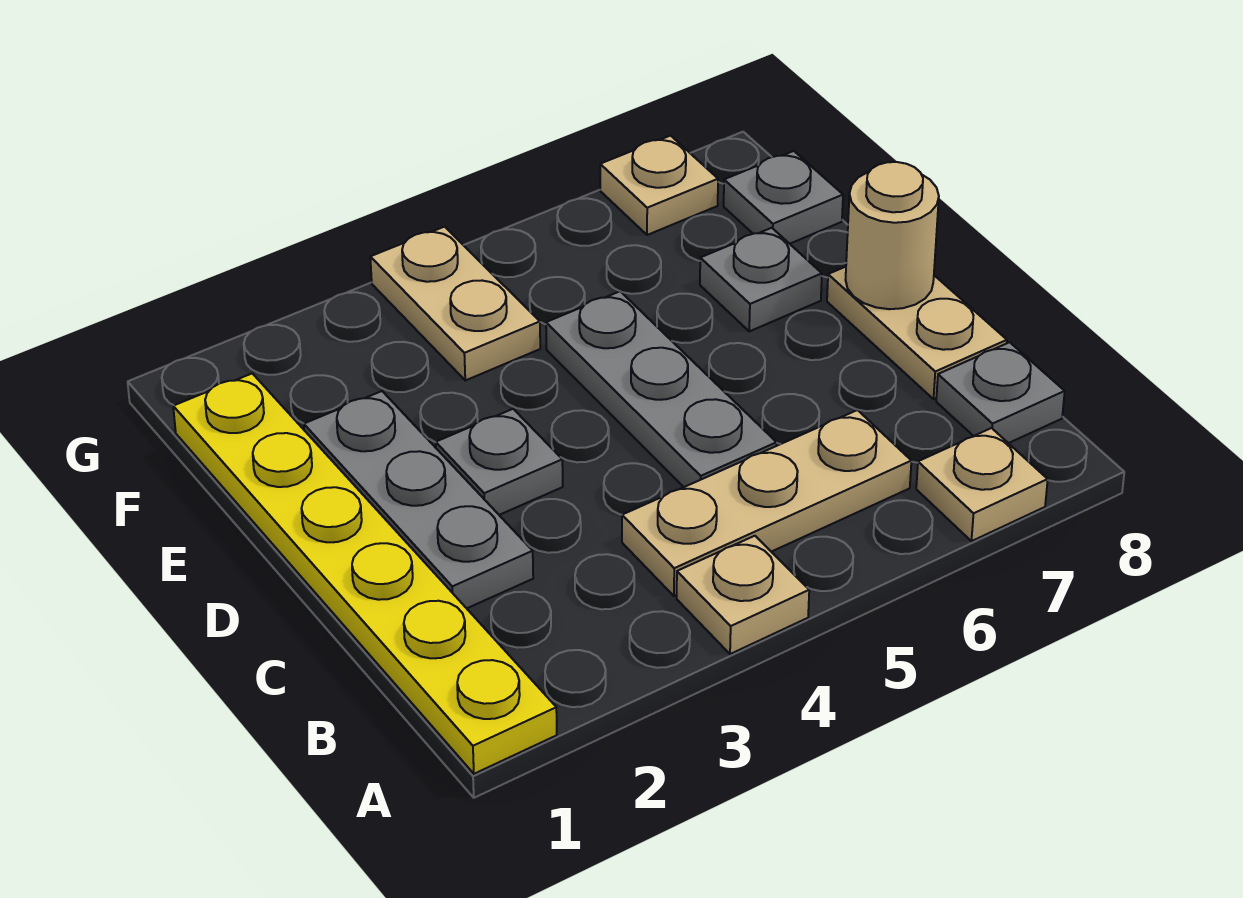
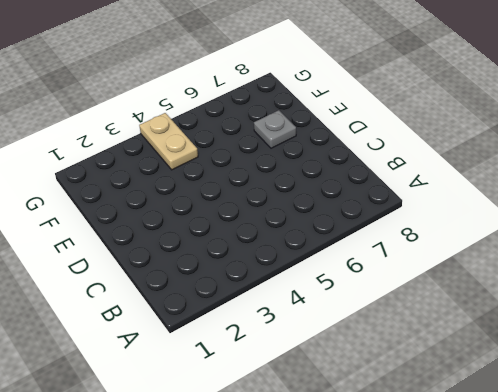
none -> yellow 1x6 plate [173,374,557,774]
none -> tan 1x1 plate [677,536,809,654]
none -> tan 1x1 plate [916,428,1048,541]

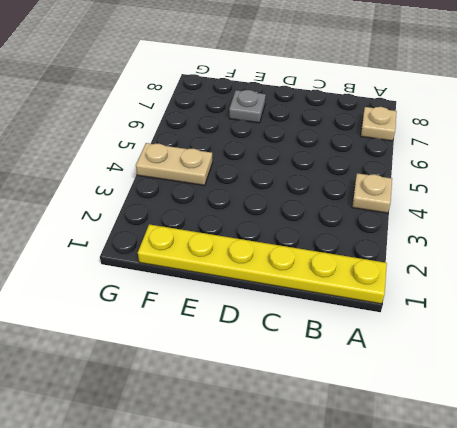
none -> tan 1x3 plate [622,410,911,596]
none -> grey 1x1 plate [936,342,1065,443]
none -> grey 1x3 plate [304,391,533,608]

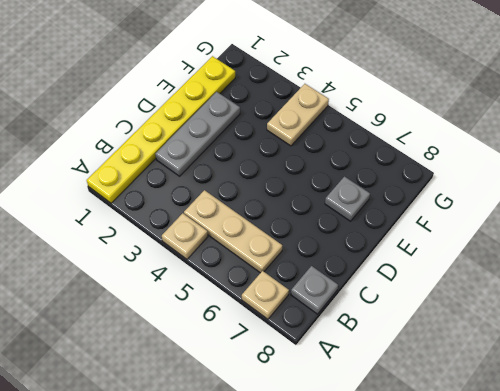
none -> grey 1x3 plate [546,291,777,487]
none -> tan 1x2 plate [827,267,1007,399]
none -> grey 1x1 plate [436,409,563,515]

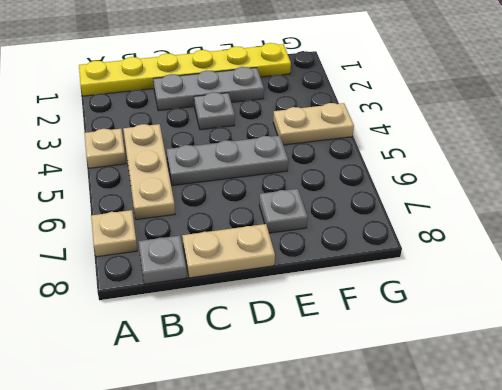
none -> grey 1x1 plate [724,151,843,244]
none -> tan 1x1 plate [600,136,718,235]
none -> tan 1x1 round brick [846,162,939,309]

